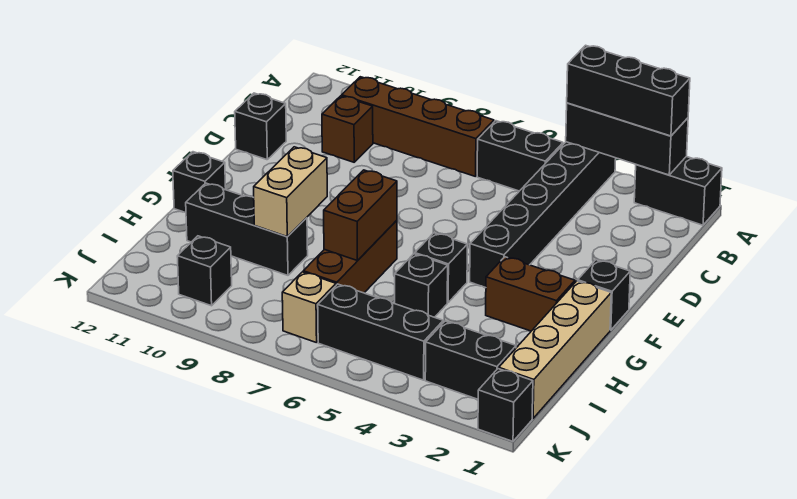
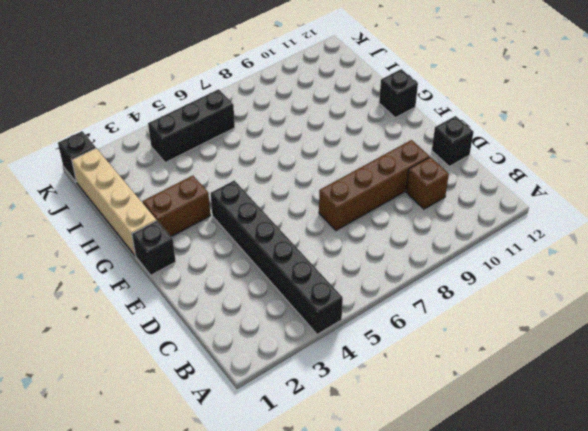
brown 1x4 brick [319,140,429,230] -> brown 1x4 brick moved to [342,77,494,177]
none -> black 1x2 brick [634,157,722,225]
none -> black 1x2 brick [477,121,563,191]
none -> black 1x1 brick [415,233,467,302]

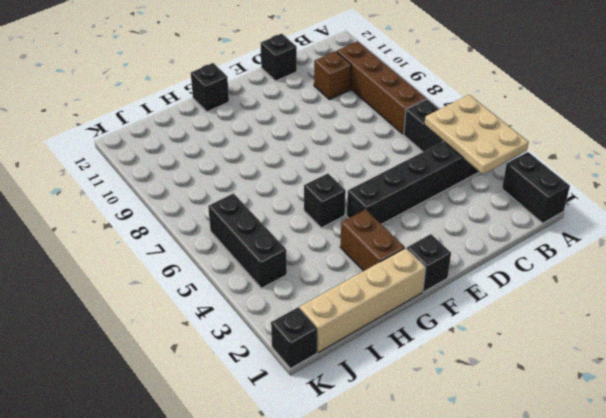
tan 2x3 plate [424,95,529,174] -> black 1x3 brick [566,103,688,175]
none -> brown 1x3 brick [303,220,397,293]
none -> black 1x1 brick [395,254,448,317]
none -> black 1x3 brick [186,183,308,275]

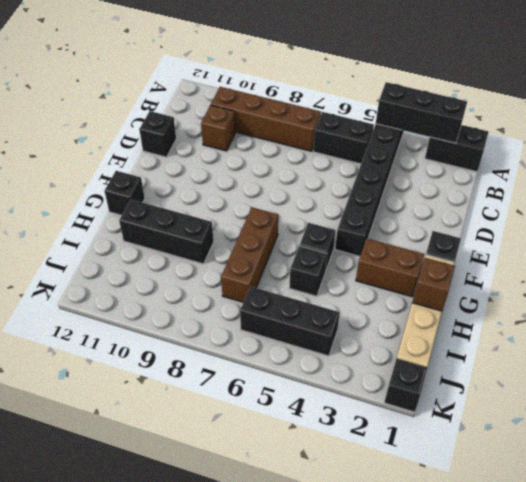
brown 1x1 brick [412,258,455,311] -> none
none -> black 1x2 brick [425,321,516,399]
none -> tan 1x1 brick [282,272,336,343]
none -> black 1x1 brick [177,236,232,306]

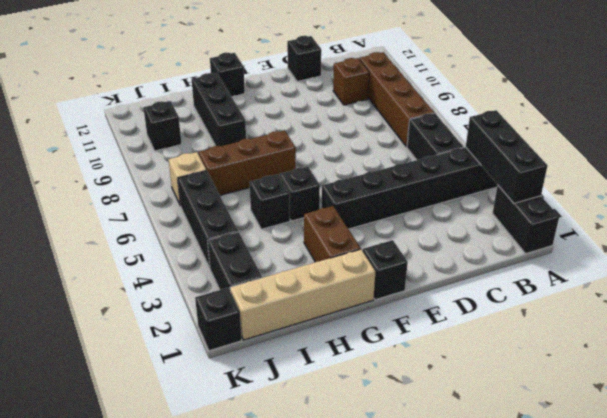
none -> brown 1x2 brick [324,170,397,261]
none -> tan 1x2 brick [254,147,327,237]
none -> black 1x3 brick [567,45,690,136]

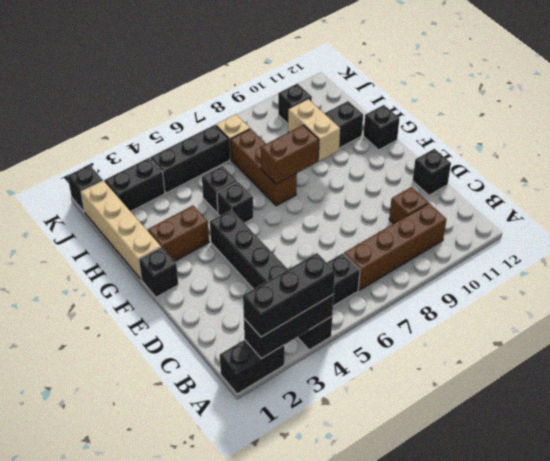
brown 1x2 brick [261,125,319,184] -> brown 1x2 brick turned to [324,170,397,261]

